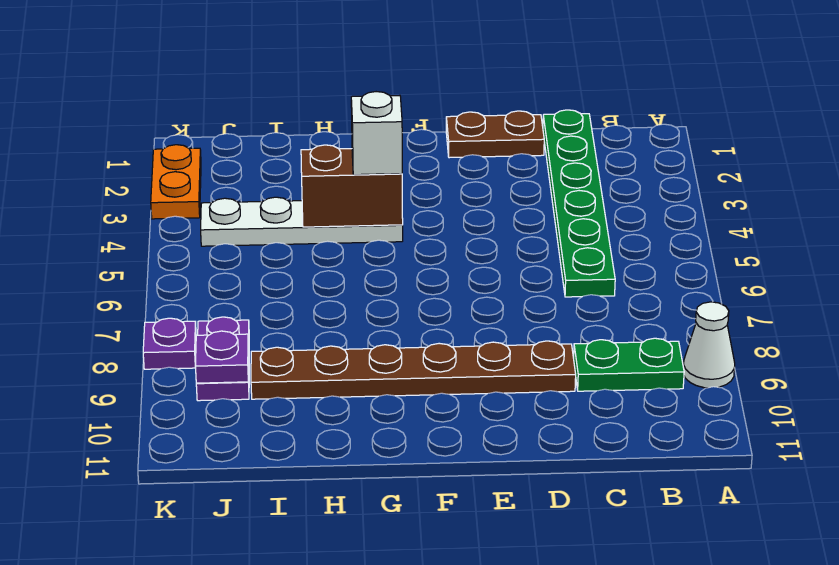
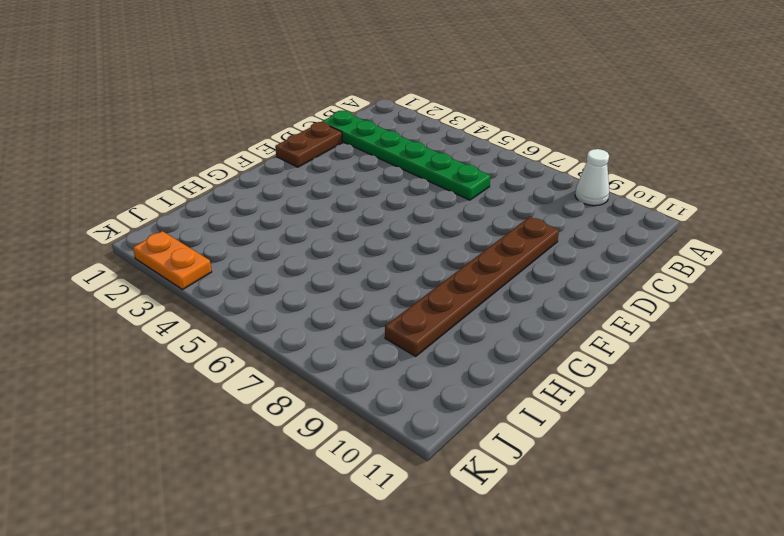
none -> green 1x2 plate [574,338,684,391]
none -> white 1x4 plate [201,197,403,246]
none -> purple 1x2 plate [196,317,249,401]

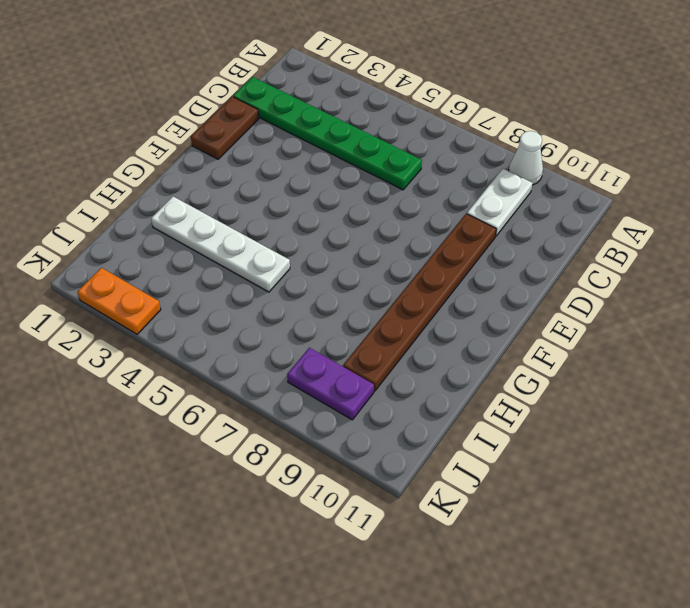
white 1x2 plate [467,169,533,236] -> green 1x2 plate [574,338,684,391]
white 1x4 plate [151,196,290,292] -> white 1x4 plate turned to [201,197,403,246]
none -> purple 1x1 plate [143,318,196,369]
none -> brown 1x2 brick [301,145,403,227]
none -> purple 1x1 plate [195,331,249,383]

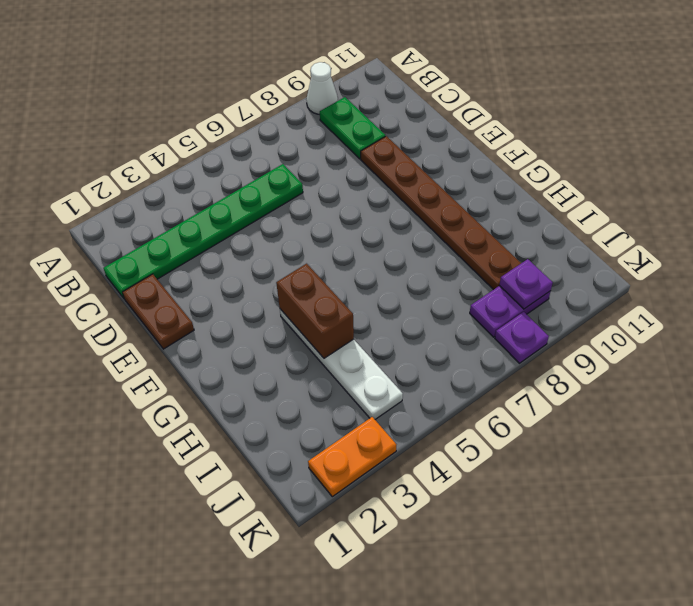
none -> white 1x1 brick [351,92,402,175]

